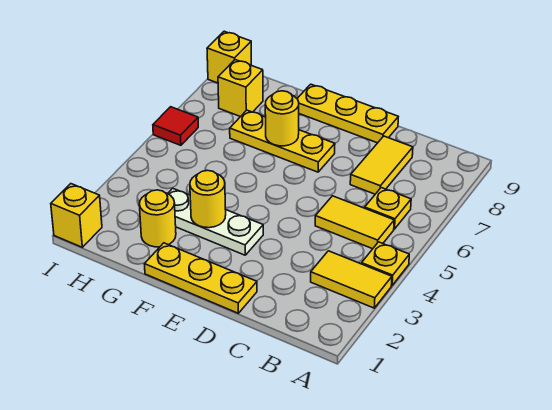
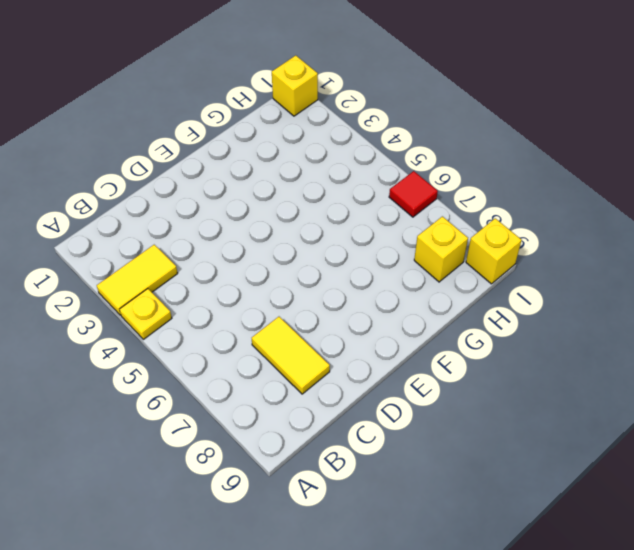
none -> yellow 1x2 tile [315,196,394,249]
none -> yellow 1x1 plate [365,188,411,229]
none -> yellow 1x3 plate [145,243,257,313]

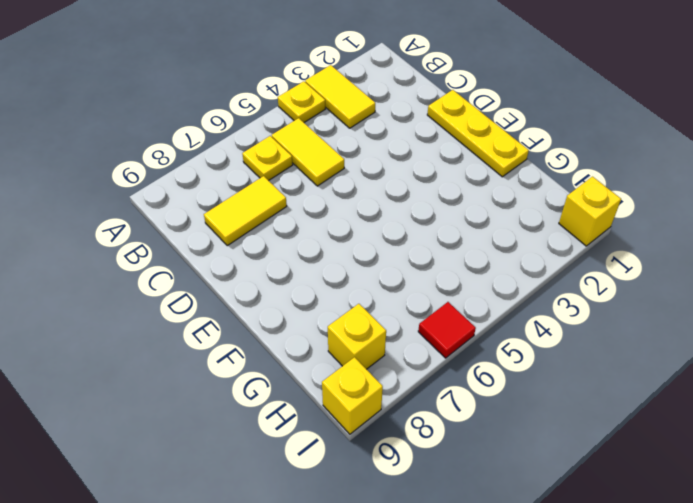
none -> yellow 1x3 plate [297,84,398,143]
none -> white 1x3 plate [168,188,263,255]
none -> yellow 1x3 plate [230,110,335,172]

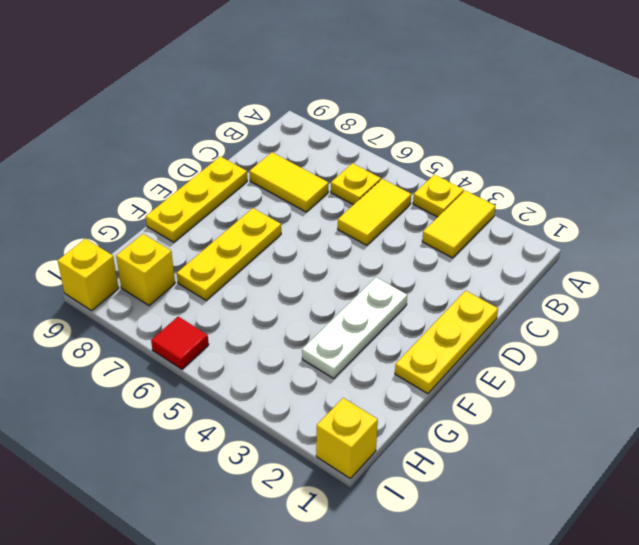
none -> yellow 1x1 round brick [139,190,176,247]
none -> yellow 1x1 round brick [190,170,226,228]
none -> yellow 1x1 round brick [265,91,299,146]

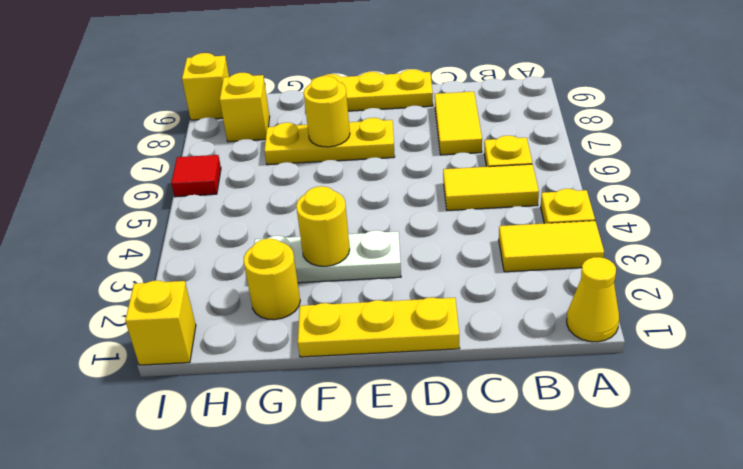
yellow 1x1 cone [567,257,619,342] -> none

